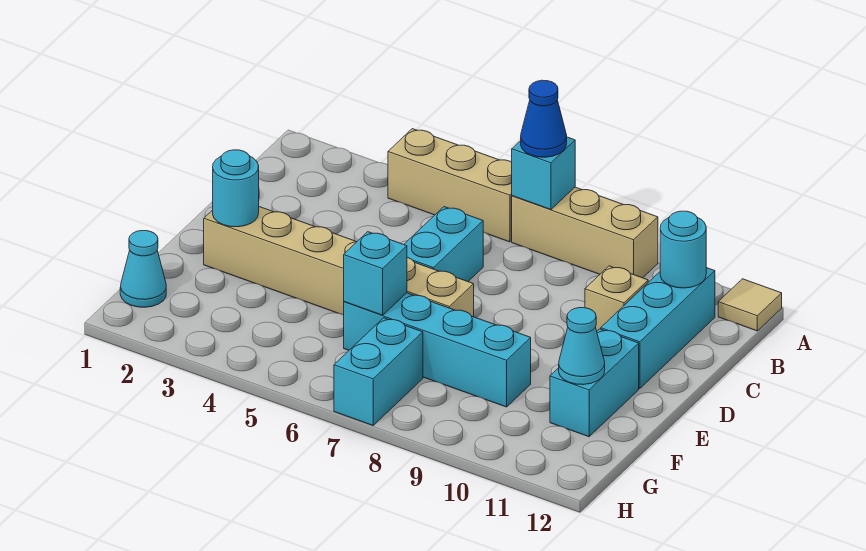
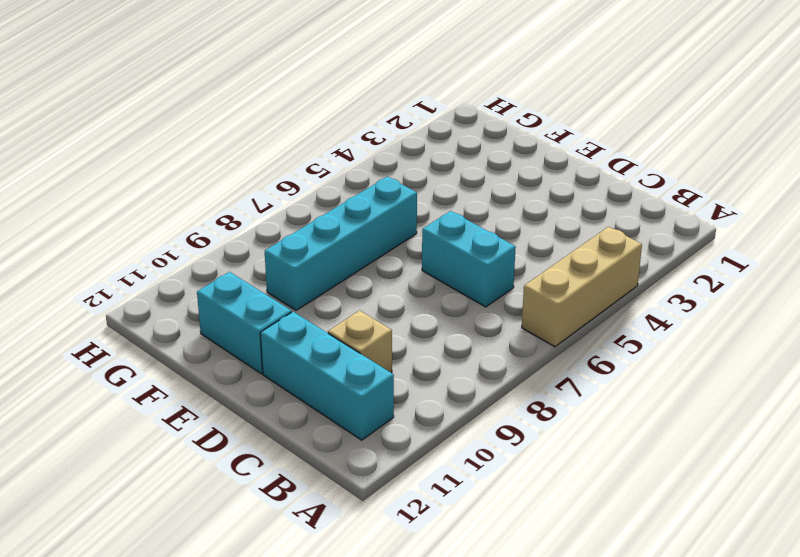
none -> tan 1x3 brick [512,187,658,278]
none -> tan 1x1 tile [718,279,782,331]
none -> tan 1x6 brick [204,207,474,317]

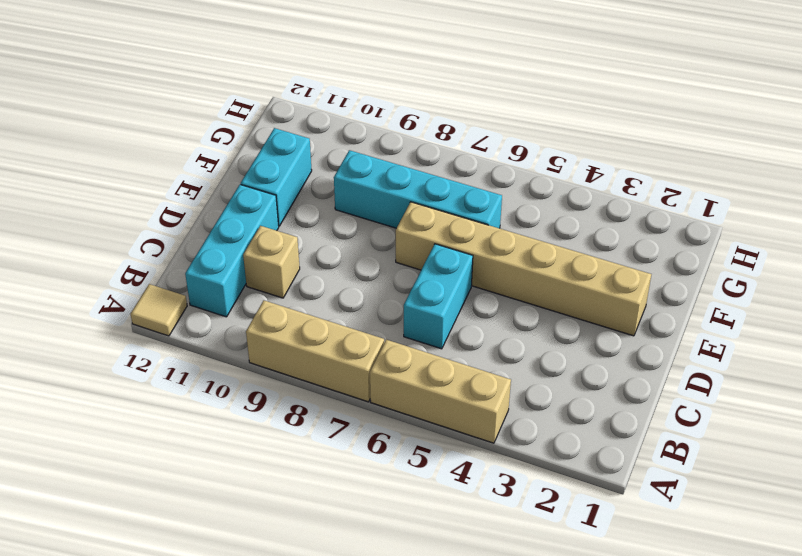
none -> cyan 1x1 cone [120,231,166,307]
none -> cyan 1x2 brick [334,318,423,425]
none -> cyan 1x1 brick [512,137,575,209]

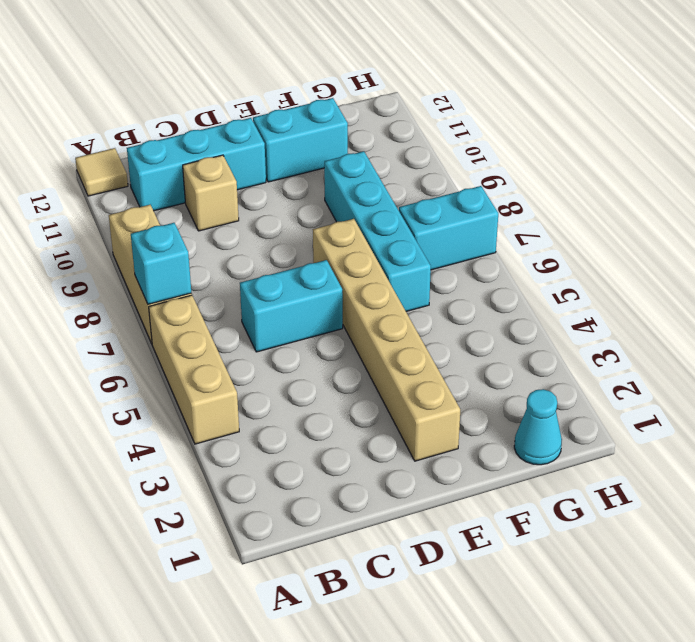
none -> cyan 1x1 round brick [660,211,706,288]
none -> cyan 1x1 round brick [213,150,259,227]
none -> cyan 1x1 brick [344,232,407,315]

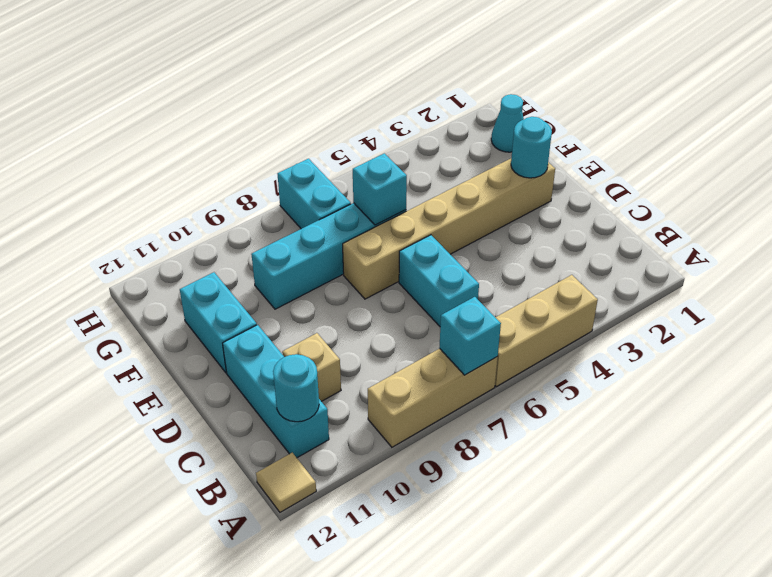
none -> cyan 1x1 cone [559,308,605,385]
none -> blue 1x1 cone [521,80,567,157]

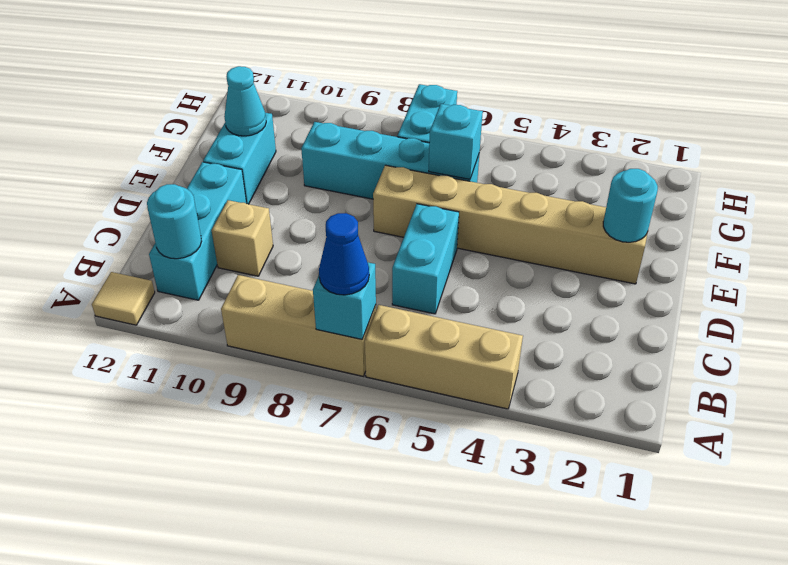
none -> cyan 1x1 cone [120,231,166,307]

